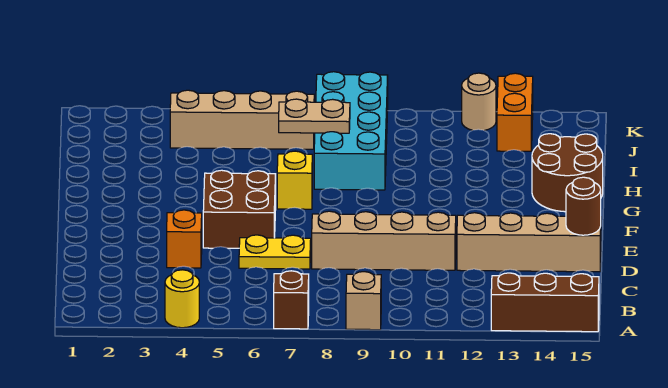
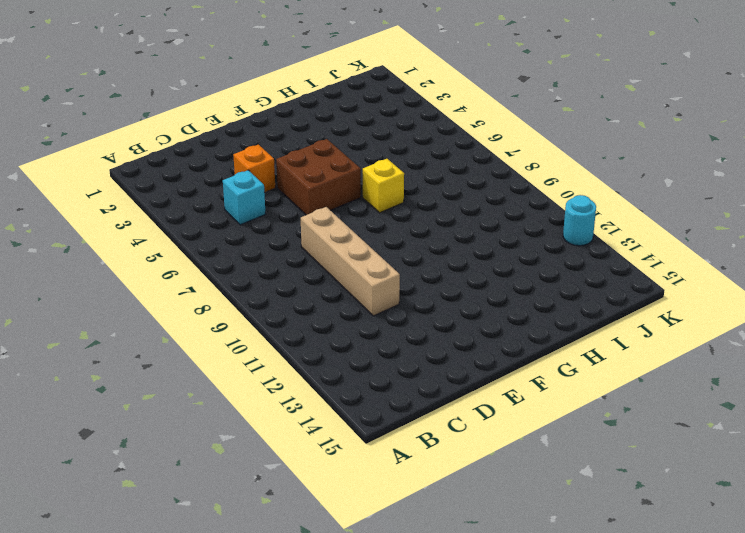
cyan 1x1 brick [223,170,266,225] -> none
cyan 1x1 round brick [563,195,596,246] -> tan 1x1 round brick [462,73,496,130]
none -> yellow 1x1 round brick [165,270,199,328]
none -> brown 1x1 brick [274,271,309,329]
none -> tan 1x1 brick [346,272,381,330]

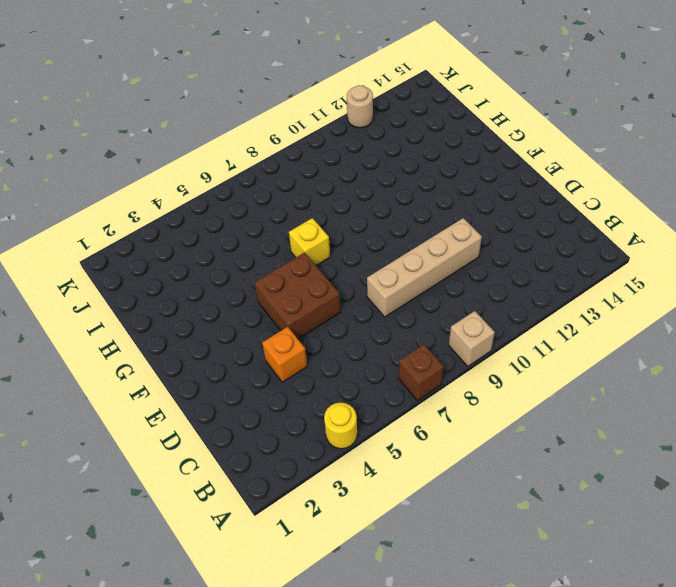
none -> brown 1x3 brick [491,273,599,332]
none -> yellow 1x2 plate [239,235,311,269]
none -> tan 1x4 brick [457,213,601,272]

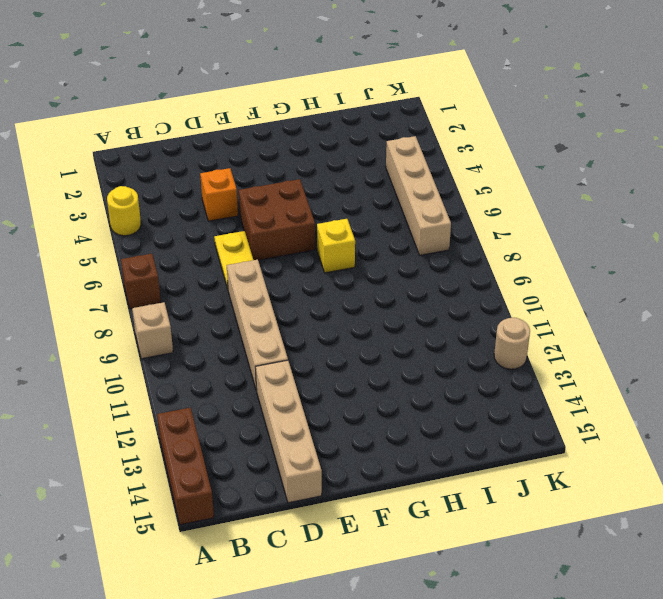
none -> brown 2x2 round brick [532,134,603,212]
none -> cyan 2x4 brick [314,72,388,190]
none -> orange 1x2 brick [497,73,533,151]

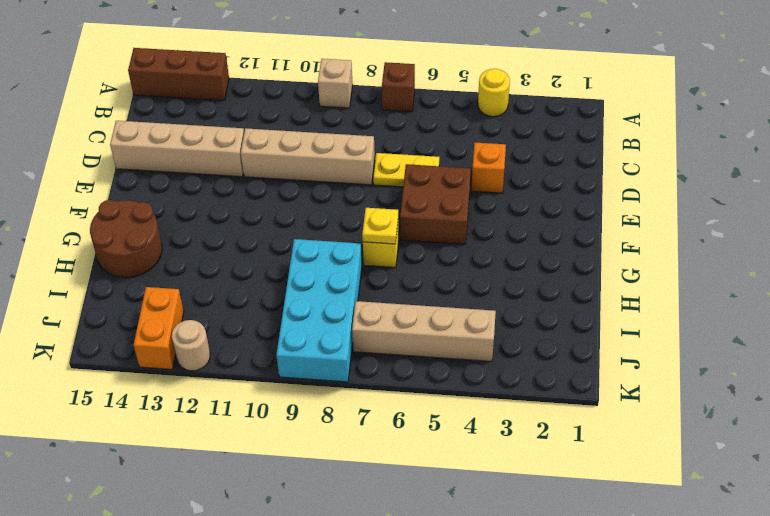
yellow 1x1 plate [362,208,398,244] -> none
none -> brown 1x1 round brick [566,177,601,235]
none -> tan 1x2 plate [279,99,350,133]

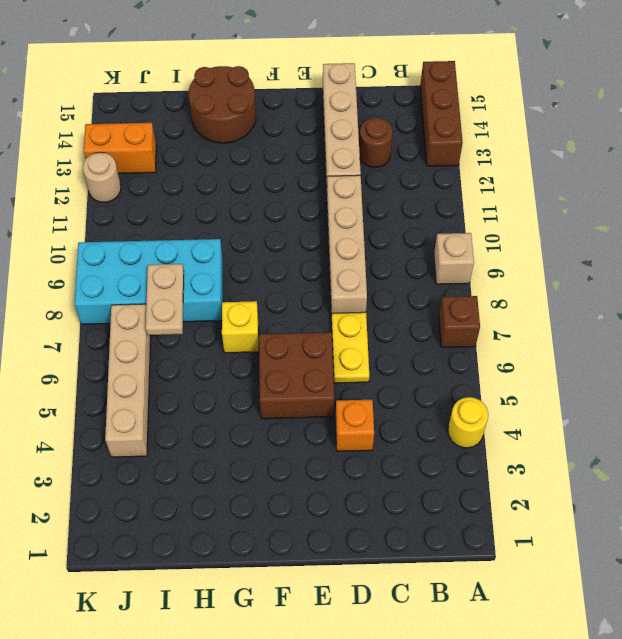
brown 1x1 round brick [359,118,393,168] -> brown 1x1 round brick moved to [566,177,601,235]

